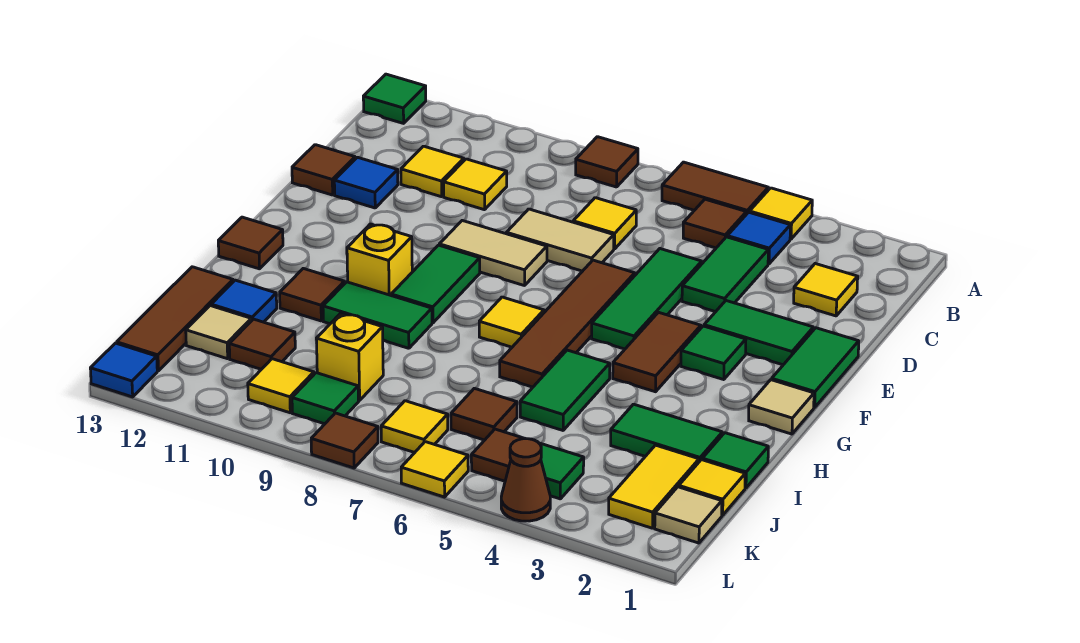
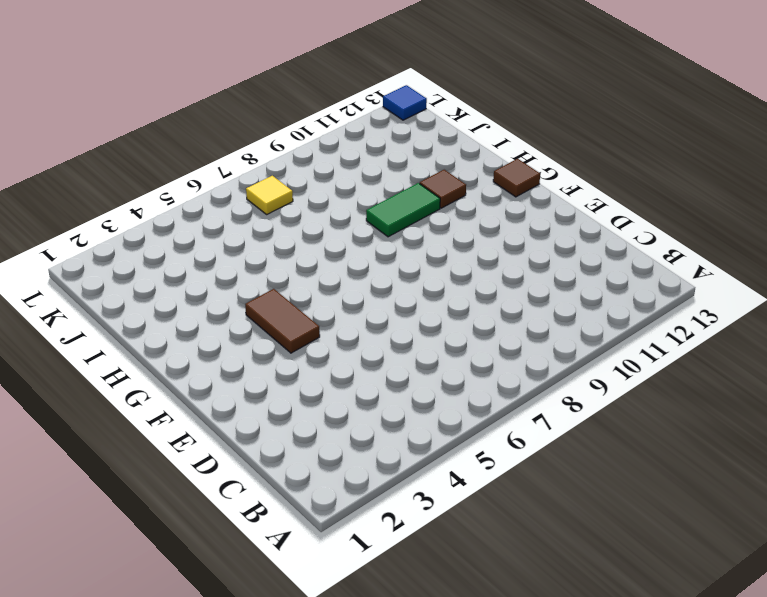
none -> yellow 1x1 tile [750,188,812,239]
none -> brown 1x2 tile [662,162,768,214]
none -> brown 1x1 tile [576,137,638,187]
none -> green 1x1 tile [363,74,426,123]

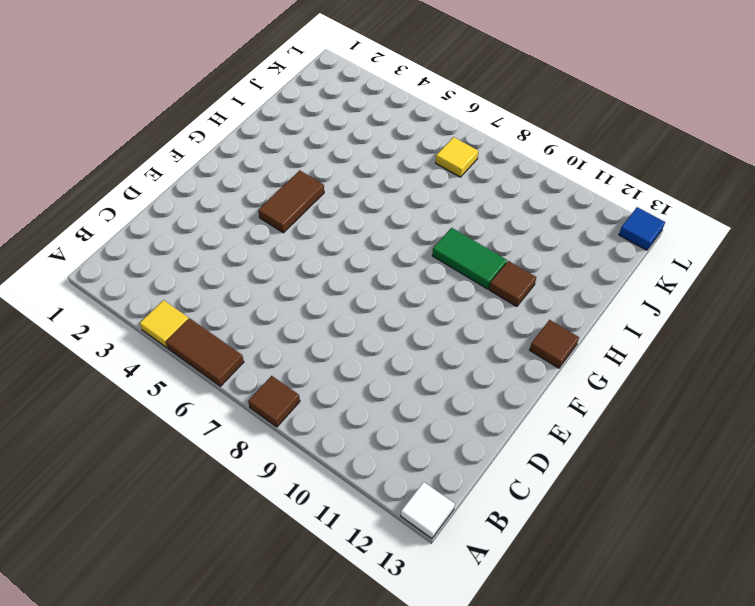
white 1x1 tile [401,482,455,539] -> green 1x1 tile [363,74,426,123]
none -> blue 1x1 tile [727,212,790,264]
none -> brown 1x1 tile [683,199,746,248]
none -> yellow 1x1 tile [794,264,858,316]
none -> green 1x2 tile [682,237,768,312]

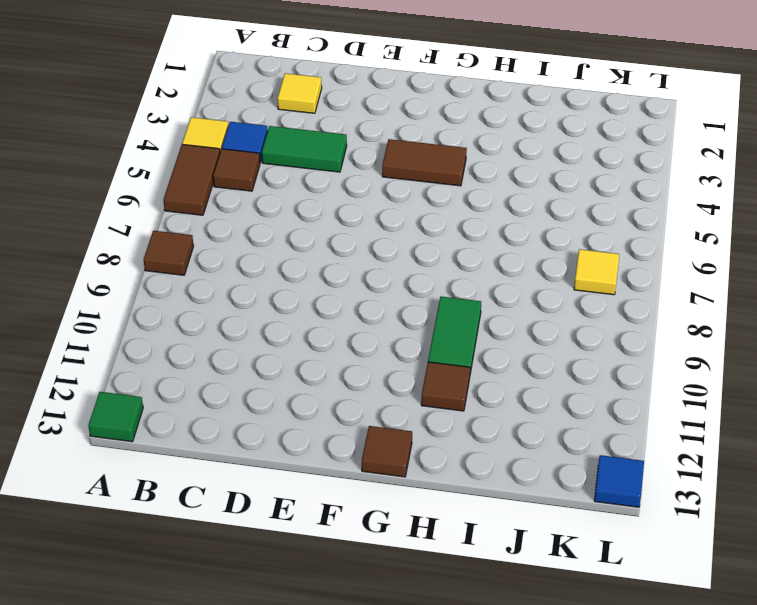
none -> yellow 1x1 tile [573,198,636,249]
none -> yellow 1x1 tile [444,159,507,210]
none -> yellow 1x1 tile [401,146,464,197]
none -> green 1x3 tile [592,249,702,349]

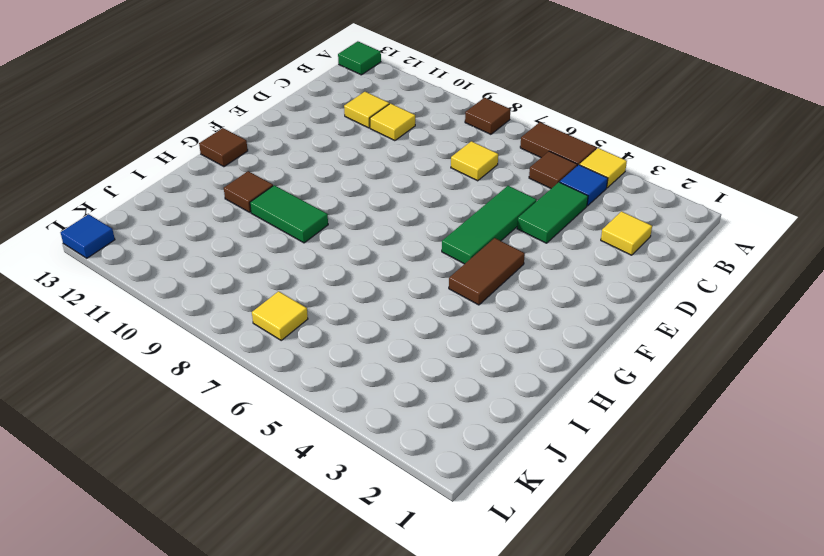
none -> tan 1x2 tile [506,209,614,271]
none -> blue 1x1 tile [334,157,398,208]
none -> brown 1x1 tile [292,145,355,195]
none -> green 1x2 tile [772,328,859,408]

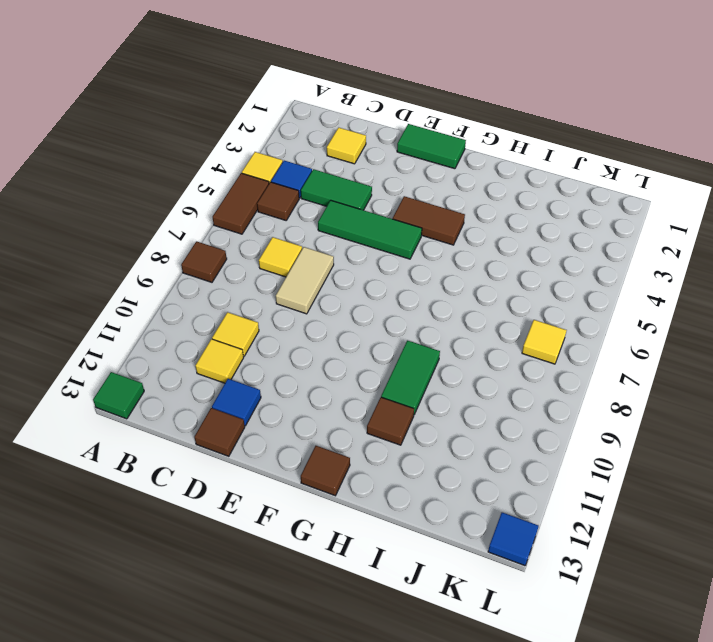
none -> green 1x2 tile [704,301,813,365]
none -> brown 1x4 tile [500,260,635,387]
none -> tan 1x2 tile [439,221,547,286]
none -> green 1x1 tile [681,326,746,380]

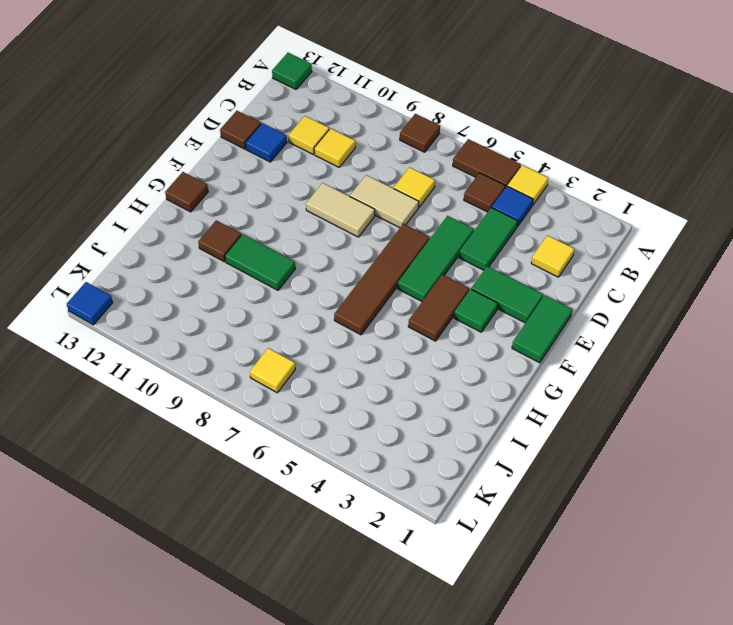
none -> green 1x2 tile [391,245,480,323]
none -> tan 1x1 tile [749,380,814,434]
none -> yellow 1x1 tile [479,297,544,347]
none -> yellow 1x1 brick [347,224,412,295]

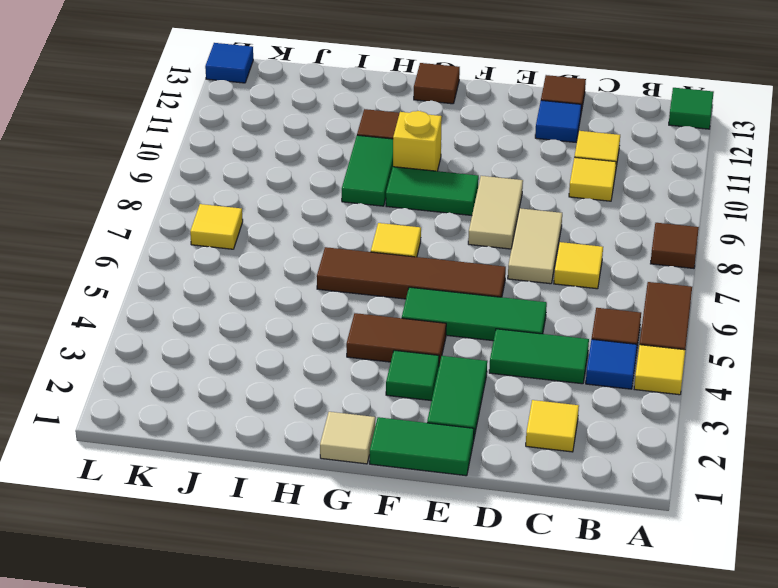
none -> green 1x2 tile [520,350,610,430]
none -> green 1x1 tile [702,433,768,488]
none -> green 1x2 tile [611,404,722,462]
none -> blue 1x1 tile [211,280,277,322]

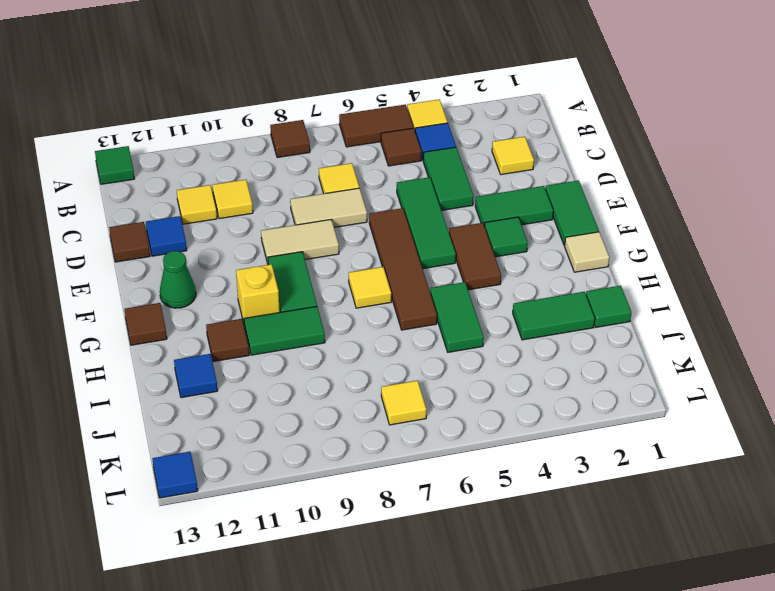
green 1x1 cone [160,251,196,308] -> none
none -> brown 1x3 tile [117,267,233,371]
none -> yellow 1x1 tile [679,460,745,515]
none -> yellow 1x2 tile [609,445,699,528]
none -> brown 1x1 tile [451,388,517,440]

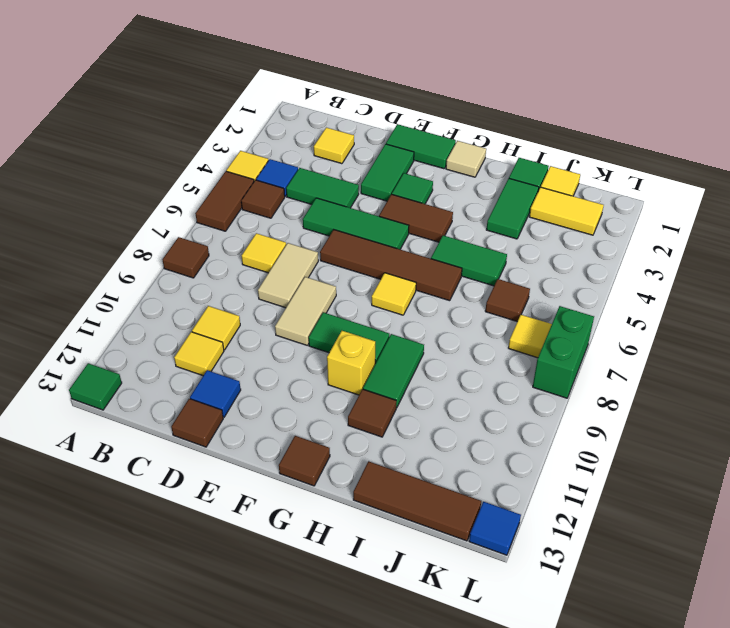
green 1x2 brick [533,306,594,398] -> brown 1x1 tile [311,413,378,468]
none -> blue 1x1 tile [211,280,277,322]
none -> yellow 1x1 brick [316,314,383,400]
none -> brown 1x1 tile [229,319,295,369]
none -> tan 1x1 tile [186,306,251,359]

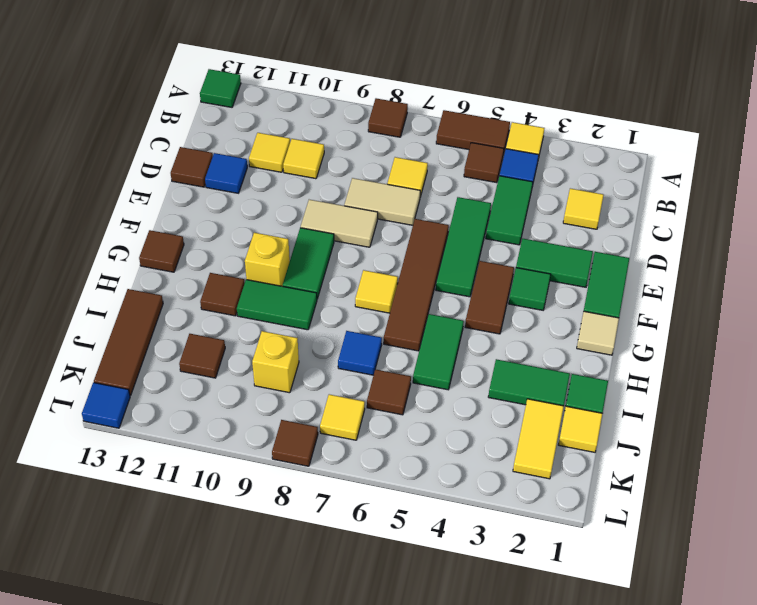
blue 1x1 tile [338,331,382,375] -> blue 1x1 tile moved to [211,280,277,322]
none -> tan 1x1 tile [186,306,251,359]
none -> tan 1x1 tile [655,487,722,543]
none -> green 1x1 tile [540,443,584,499]
none -> brown 1x1 tile [471,429,525,481]

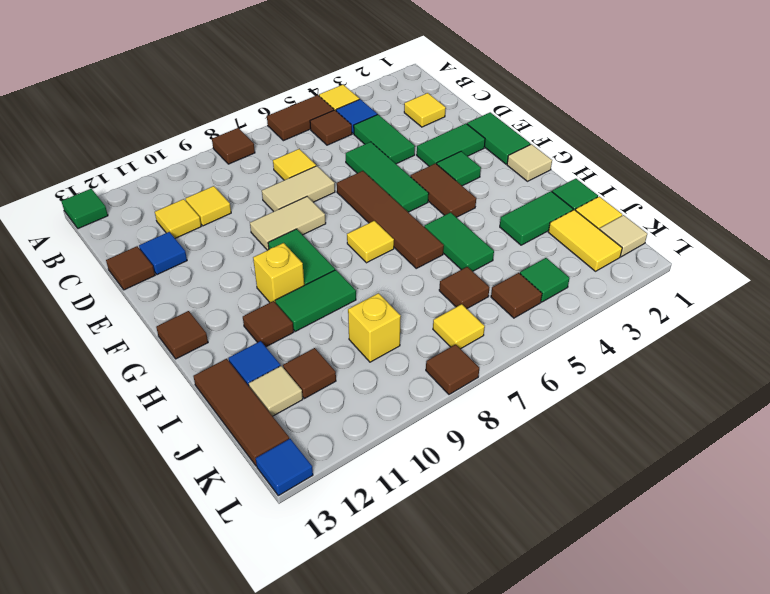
none -> green 1x1 tile [292,373,358,424]
none -> yellow 1x1 tile [248,359,314,413]
none -> brown 1x1 cone [501,439,550,521]
none -> yellow 1x1 tile [401,442,468,497]

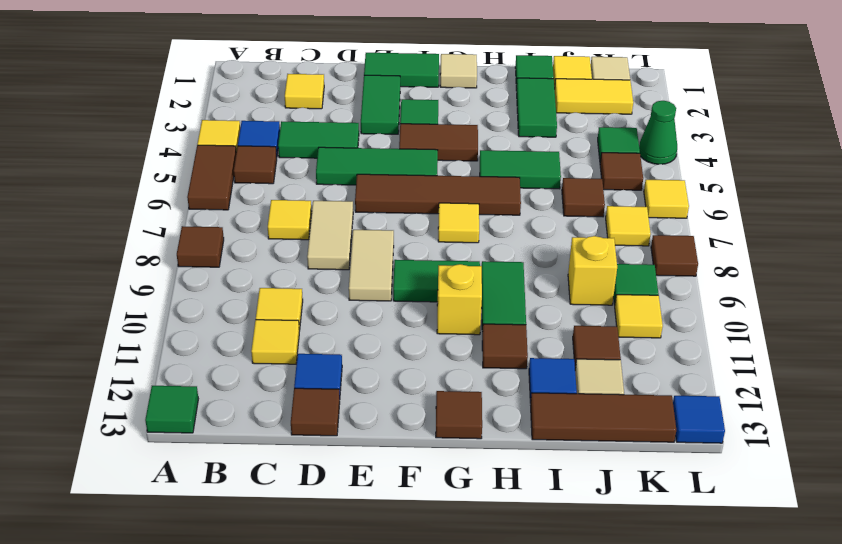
green 1x1 cone [639,101,677,164] -> brown 1x1 cone [501,439,550,521]

